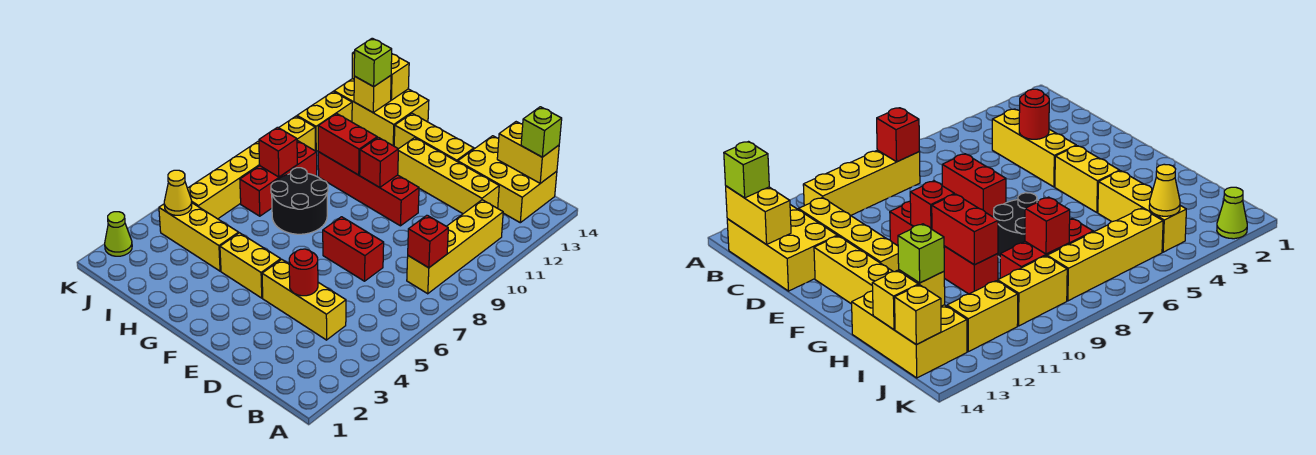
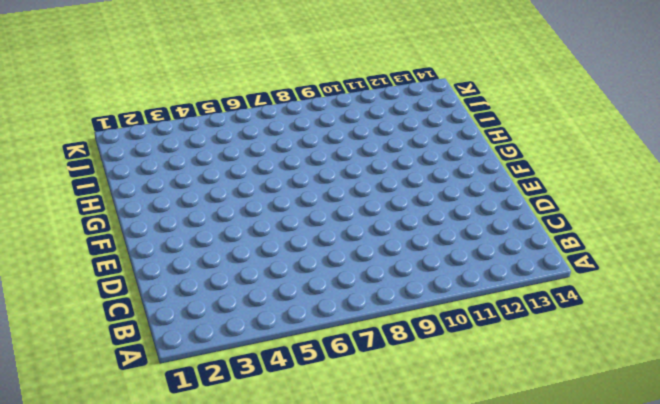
none -> yellow 1x4 brick [407,200,503,294]
none -> yellow 2x3 brick [458,136,557,223]
none -> yellow 1x3 brick [262,259,346,340]

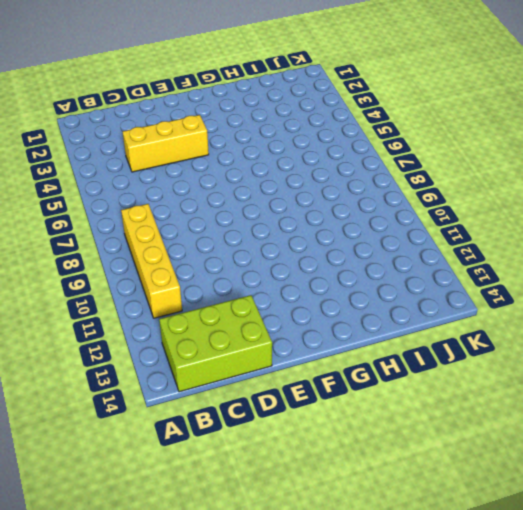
lime 2x3 brick [159,295,272,392] -> yellow 2x3 brick [458,136,557,223]
none -> yellow 1x4 brick [398,138,499,214]
none -> red 1x2 brick [323,217,384,281]
none -> red 1x4 brick [318,152,419,226]

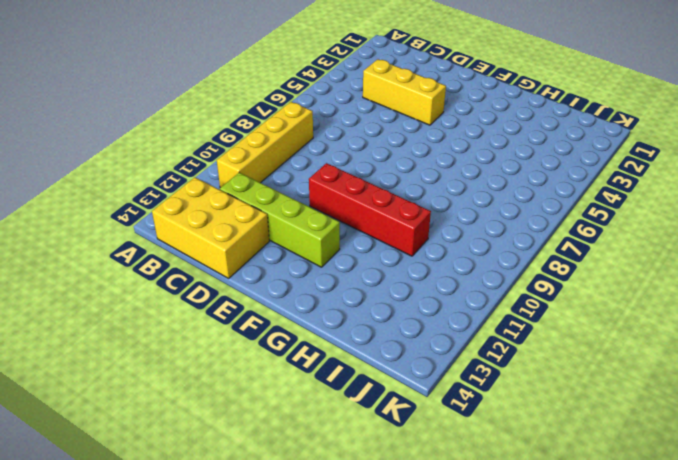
lime 1x4 brick [220,173,340,267] -> yellow 1x4 brick [398,138,499,214]
none -> red 1x2 brick [323,217,384,281]
none -> yellow 1x3 brick [394,113,474,162]
none -> yellow 1x2 brick [220,233,281,298]

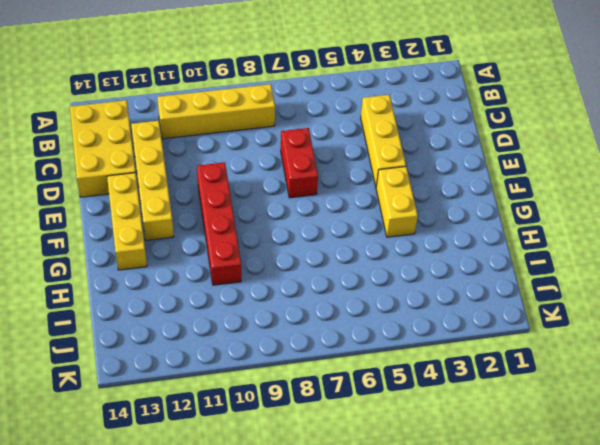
none -> black 2x2 round brick [271,168,328,234]
none -> yellow 1x3 brick [159,203,239,271]
none -> yellow 2x3 brick [334,79,429,146]

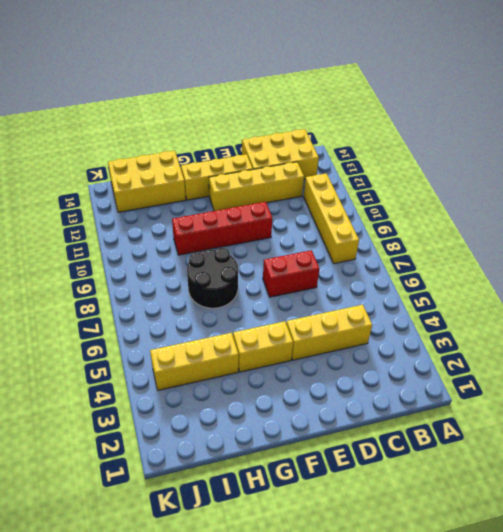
none -> red 1x3 brick [240,141,317,216]
none -> yellow 1x4 brick [187,142,260,219]
none -> yellow 1x2 brick [279,116,315,151]

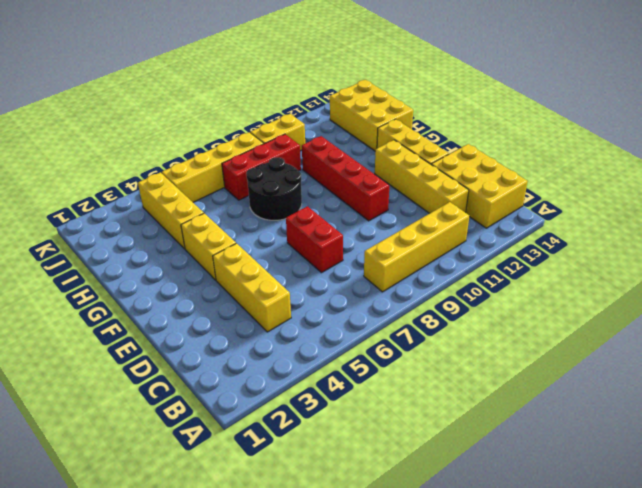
none -> yellow 1x2 brick [297,92,352,152]
none -> lime 1x1 cone [105,212,132,256]
none -> red 1x1 brick [408,215,448,268]

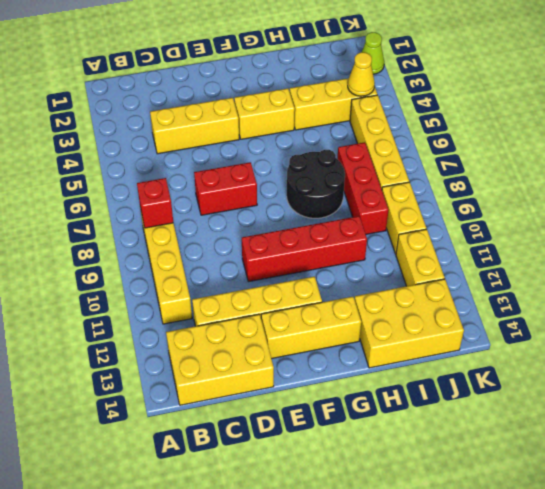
none -> yellow 1x2 brick [497,122,559,183]
none -> red 1x1 round brick [289,249,318,296]
none -> red 1x1 brick [360,137,398,188]

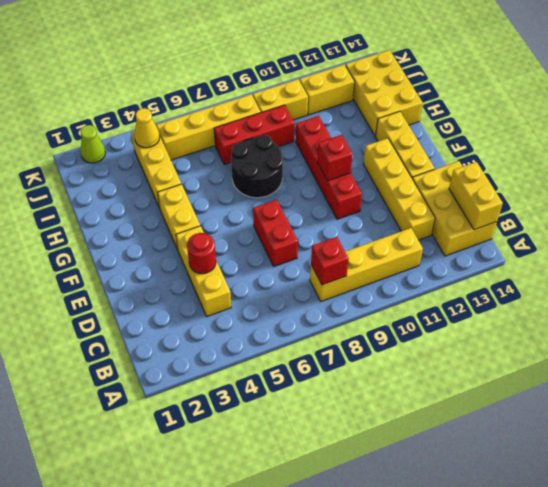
none -> red 1x2 brick [318,114,377,175]
none -> red 1x1 brick [259,127,297,177]
none -> yellow 1x1 brick [354,76,391,112]

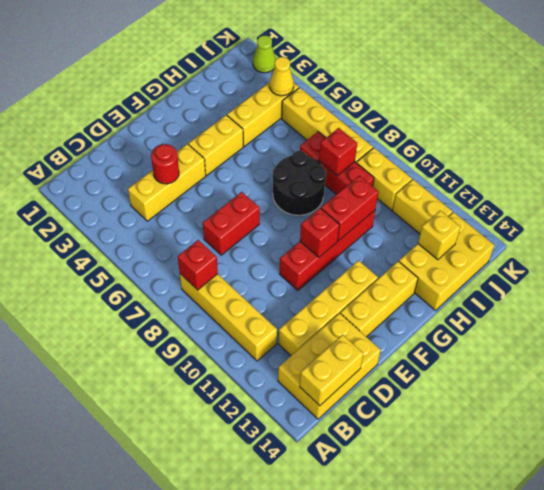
none -> yellow 1x1 brick [391,54,409,100]
none -> yellow 1x1 brick [895,285,941,345]
none -> lime 1x1 brick [521,107,562,157]

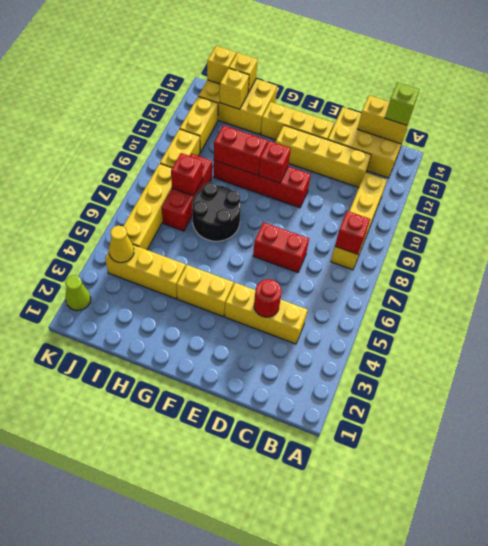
none -> lime 1x1 brick [354,38,392,87]

